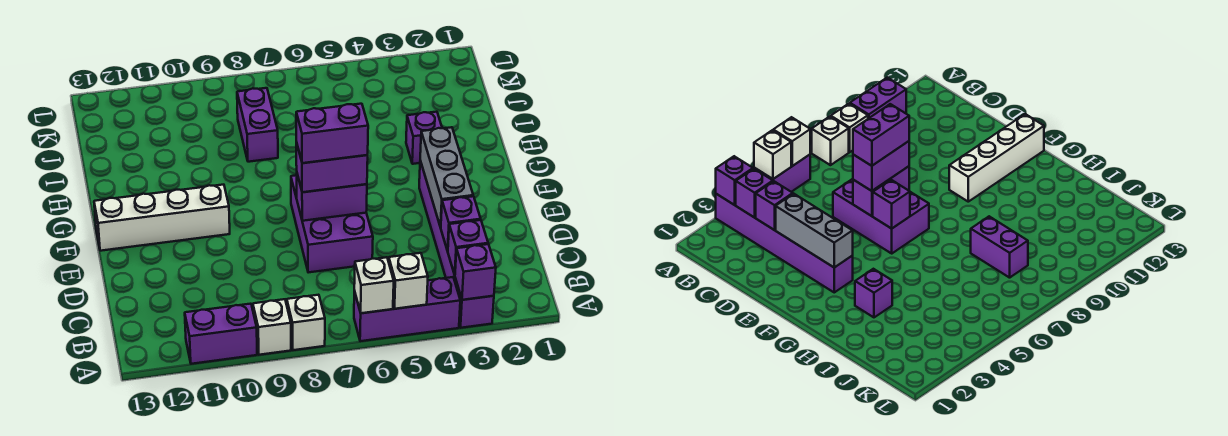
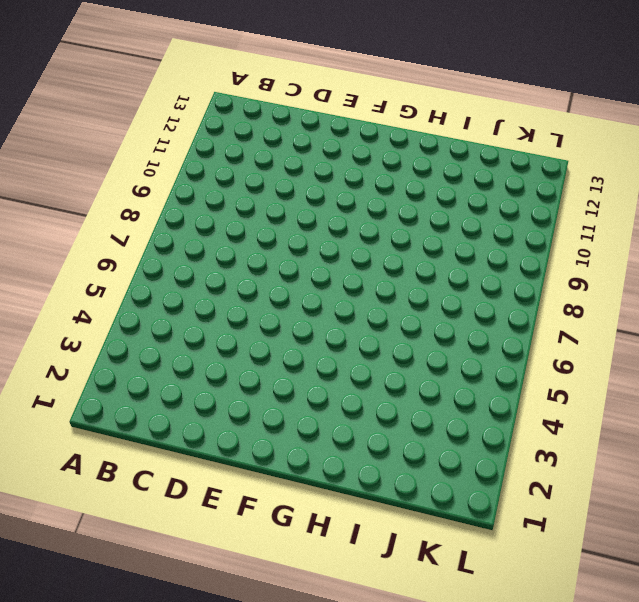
none -> purple 1x6 brick [419,161,494,328]
none -> purple 1x3 brick [354,277,460,341]
none -> white 1x1 brick [287,295,325,350]

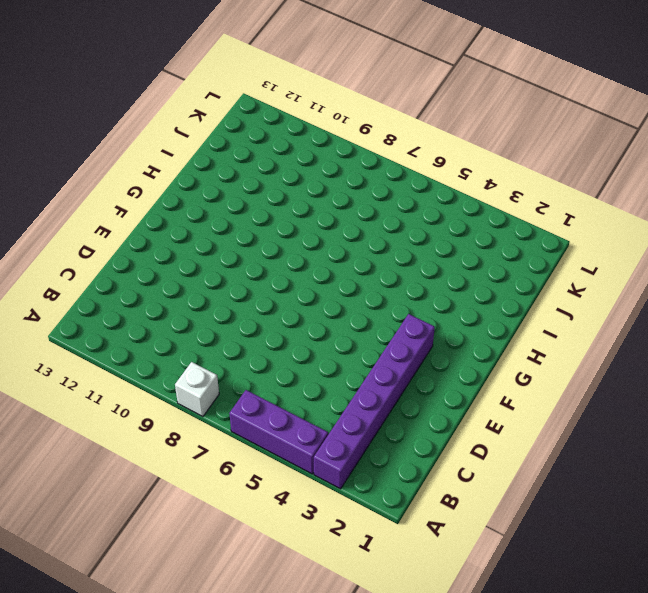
none -> white 1x1 brick [253,299,291,355]
none -> purple 1x2 brick [185,304,257,364]
none -> purple 2x3 brick [291,175,373,273]

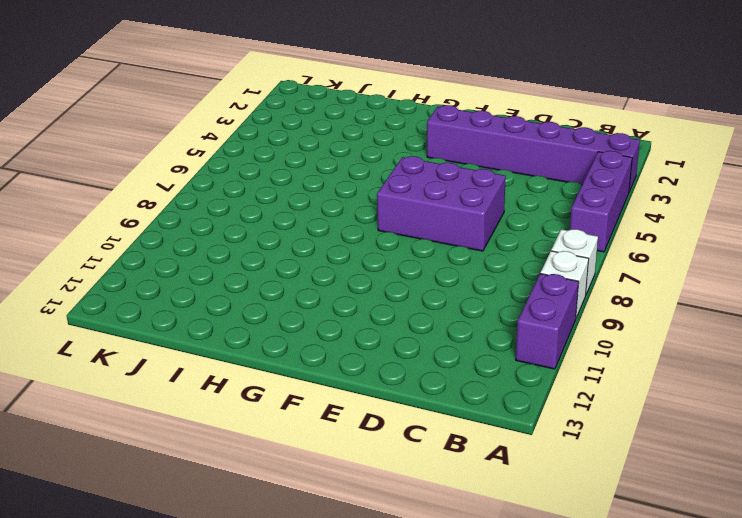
none -> white 1x4 brick [94,185,230,251]
none -> purple 1x1 brick [406,112,442,164]
none -> purple 1x2 brick [237,88,278,162]

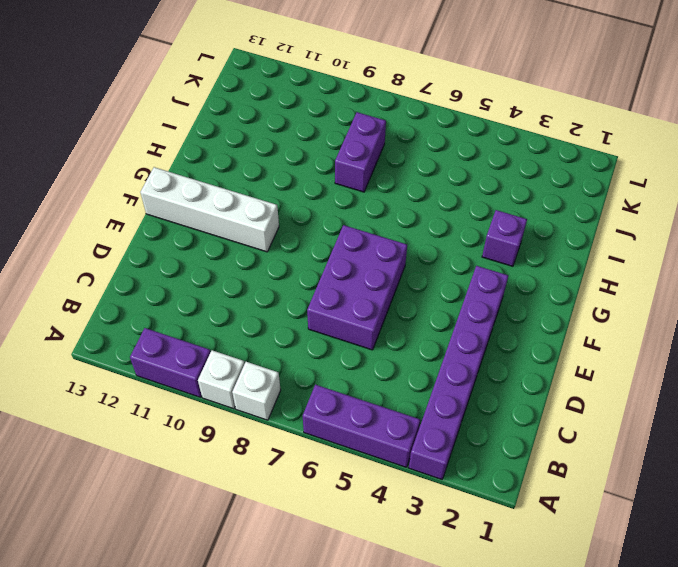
none -> purple 1x1 brick [455,244,496,300]
none -> white 1x1 brick [389,253,428,309]
none -> white 1x1 brick [354,257,394,313]

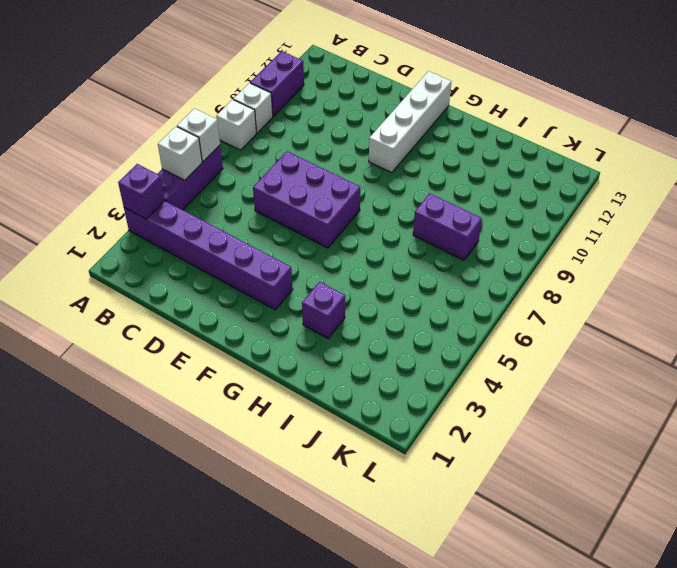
none -> purple 1x1 brick [448,220,488,275]
none -> purple 1x1 brick [441,196,481,251]
none -> grey 1x3 brick [420,127,473,227]

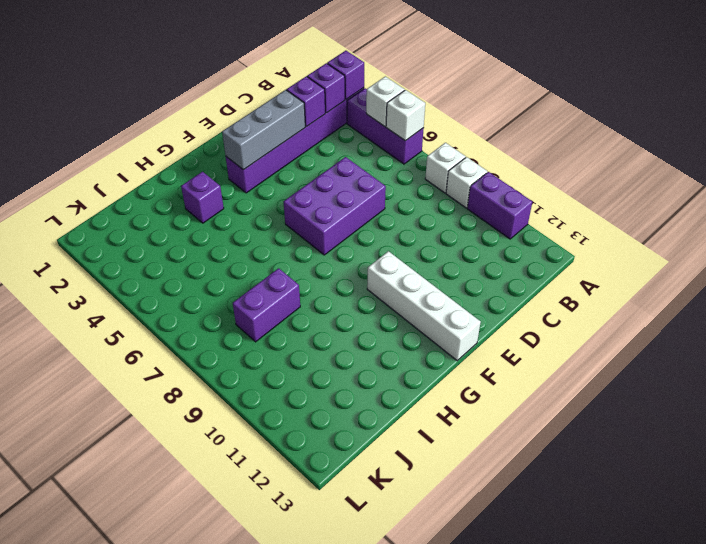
none -> purple 1x2 brick [297,174,367,221]
none -> purple 1x1 brick [873,180,910,229]
none -> purple 1x2 brick [296,142,368,192]

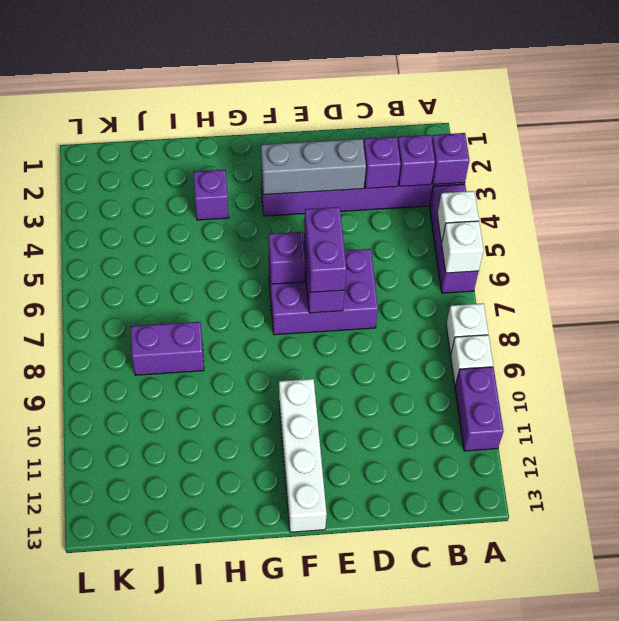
none -> purple 1x2 brick [296,104,368,163]

